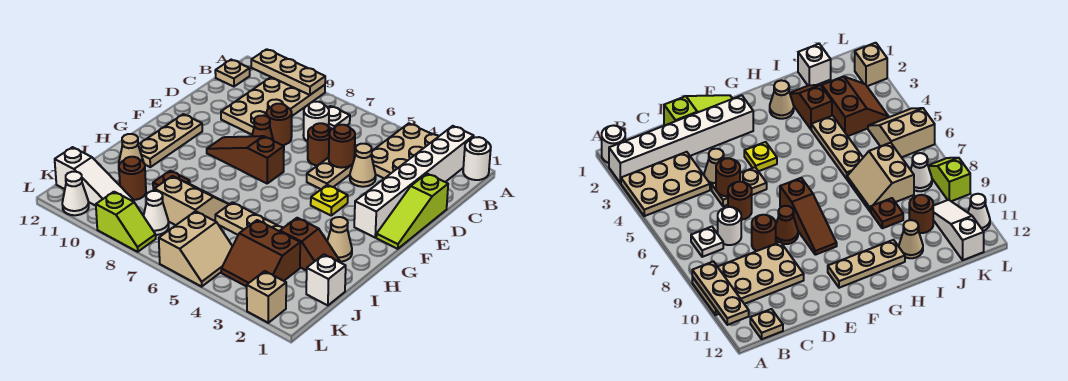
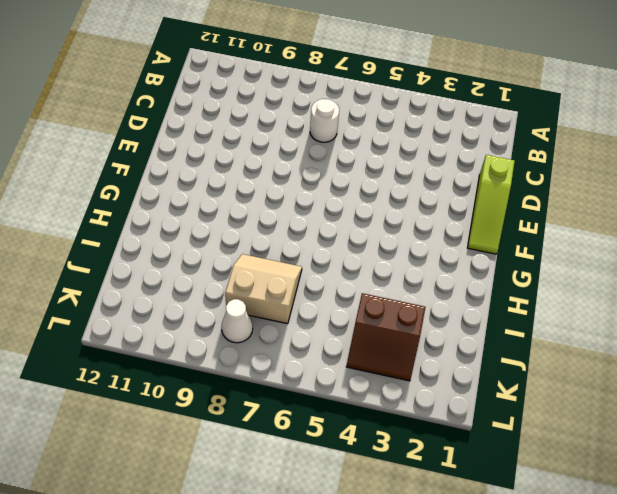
none -> white 1x1 round brick [463,137,491,180]
none -> white 1x6 brick [354,126,474,237]
none -> tan 2x3 plate [371,123,439,178]
none -> tan 2x4 plate [221,77,325,134]

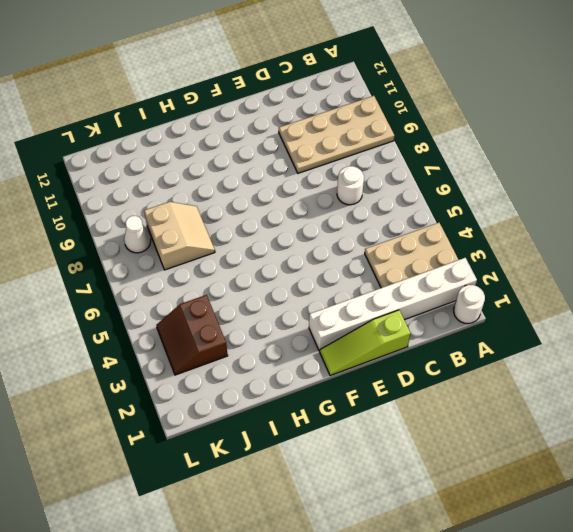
none -> white 1x1 plate [328,106,350,129]
none -> tan 1x1 plate [215,60,250,87]
none -> tan 1x1 cone [350,144,376,187]
none -> tan 1x2 plate [307,157,355,189]

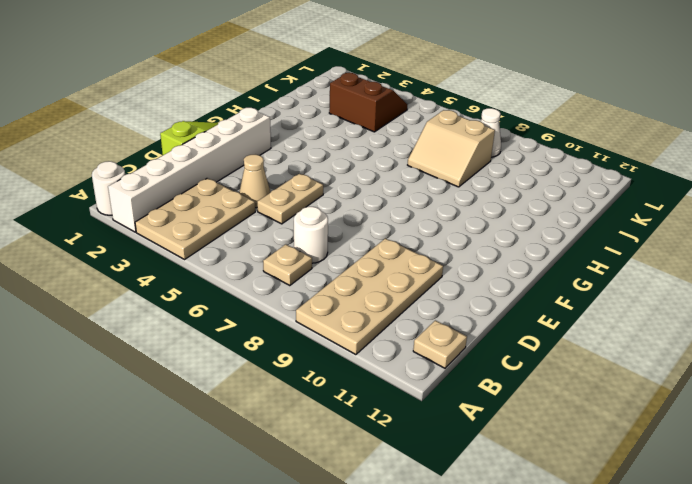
tan 1x1 plate [263,244,312,286] -> white 1x1 plate [328,106,350,129]
none -> brown 1x1 round brick [308,123,332,166]
none -> brown 1x1 round brick [266,104,292,145]
none -> brown 1x1 cone [252,115,273,140]
none -> yellow 1x1 plate [311,185,348,215]

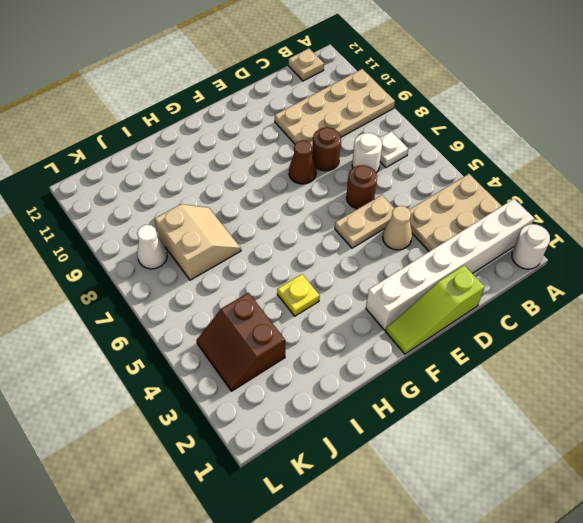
yellow 1x1 plate [277,274,320,316] -> yellow 1x1 plate moved to [311,185,348,215]
none -> brown 1x3 slope [207,136,284,183]
none -> tan 1x3 plate [138,114,202,167]
none -> tan 1x1 cone [327,217,352,262]
none -> brown 1x2 slope [280,218,340,271]

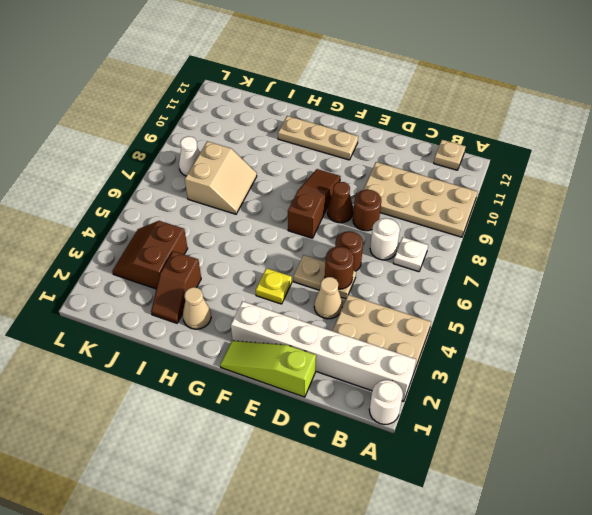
none -> tan 1x3 plate [215,202,283,235]
none -> brown 1x1 plate [153,171,190,191]
none -> tan 1x1 cone [119,134,143,164]
none -> white 1x1 brick [306,254,346,305]

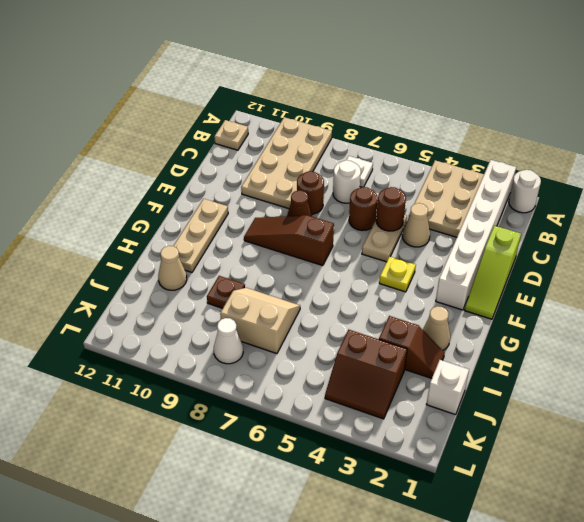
none -> tan 1x3 plate [215,202,283,235]
none -> brown 1x1 round brick [119,157,146,200]
none -> tan 2x2 slope [159,211,233,287]
none -> white 1x3 slope [55,147,133,206]

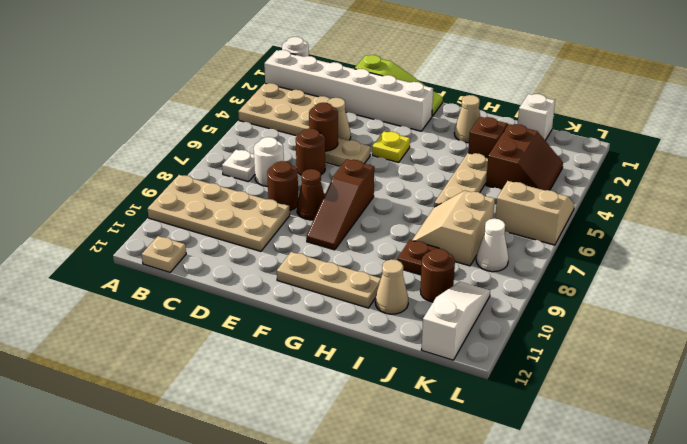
none -> tan 1x1 brick [247,271,286,323]
none -> lime 1x2 slope [96,192,156,252]
none -> white 1x1 cone [62,172,89,215]
none -> tan 1x3 plate [251,49,325,95]

